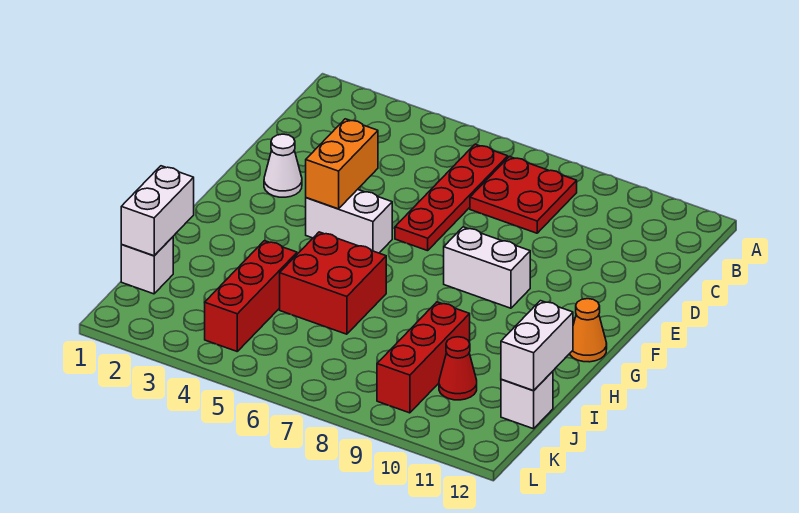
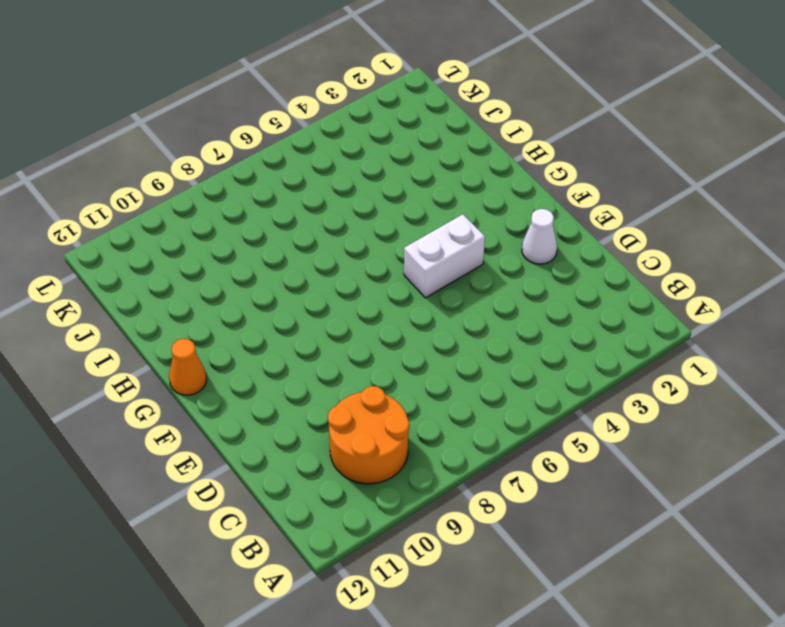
orange 2x2 round brick [328,386,409,484] -> none
none -> red 1x4 plate [395,144,508,251]
none -> red 2x2 plate [470,156,577,233]
none -> white 1x2 brick [444,227,530,308]

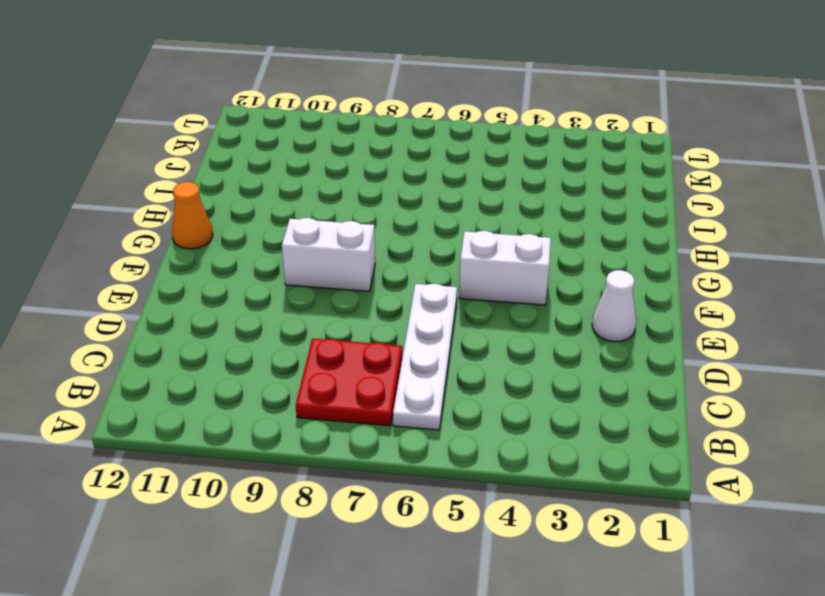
white 1x4 plate [393,284,457,430] -> red 1x4 plate [395,144,508,251]
none -> red 2x2 brick [280,232,386,334]
none -> red 1x3 brick [205,241,297,351]
none -> red 1x3 brick [377,302,470,413]

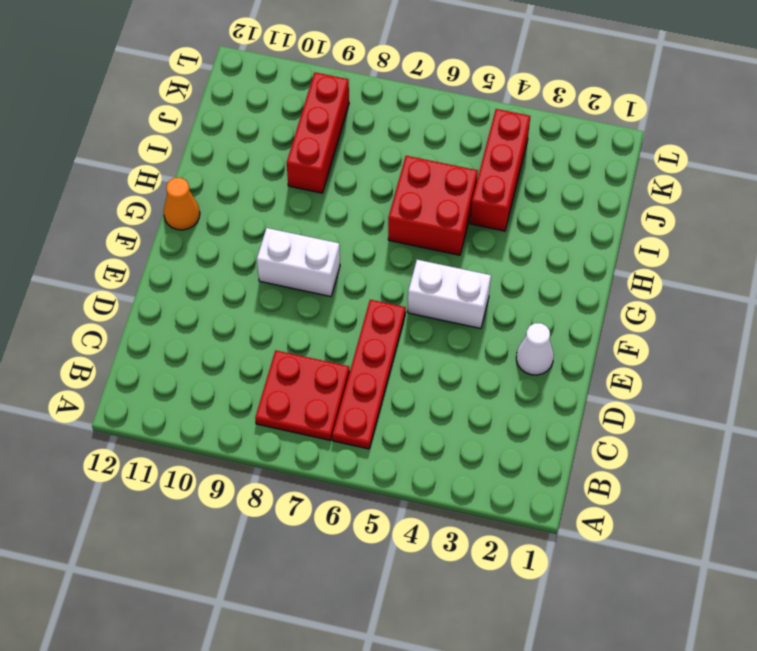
none -> white 1x1 brick [121,237,173,294]
none -> red 1x1 cone [439,337,477,400]
none -> white 1x1 brick [501,371,553,429]

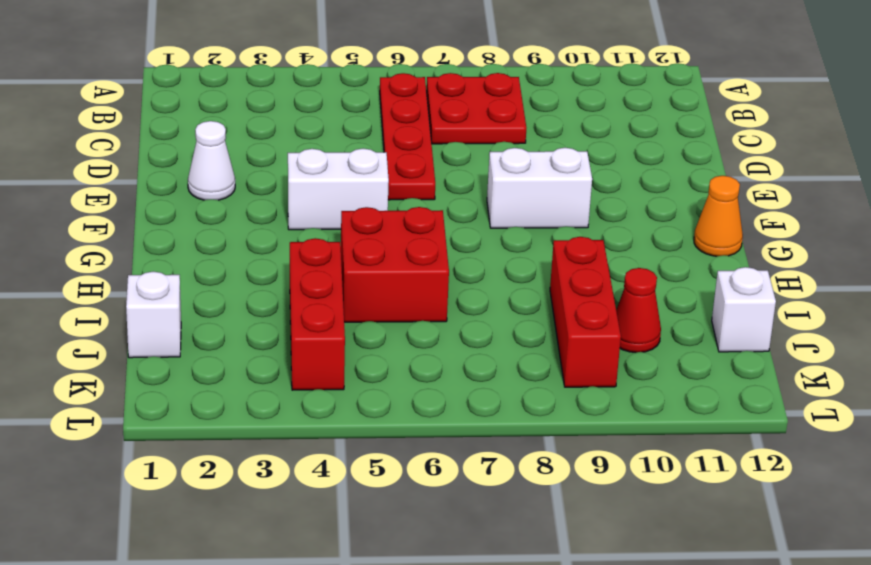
none -> orange 1x2 brick [306,119,378,209]
none -> white 1x2 brick [121,166,194,256]
none -> white 1x2 brick [501,301,573,391]

